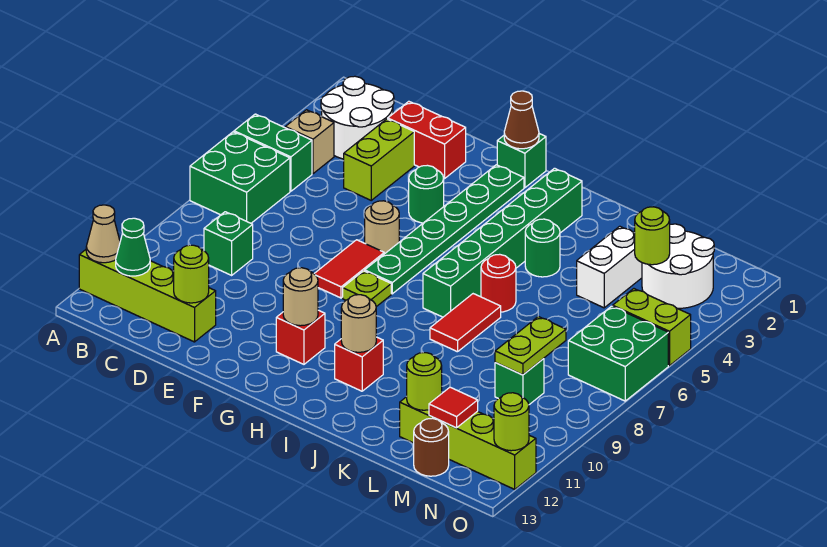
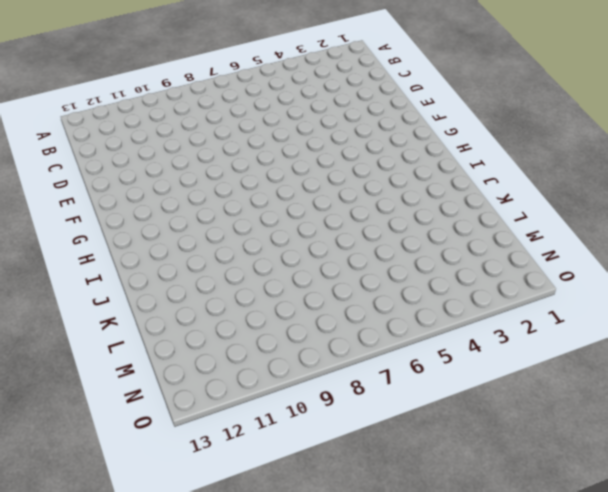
none -> green 1x2 brick [234,114,312,191]
none -> green 2x2 brick [190,132,290,223]
none -> lime 1x4 brick [79,250,216,342]
none -> white 2x2 round brick [321,76,394,159]

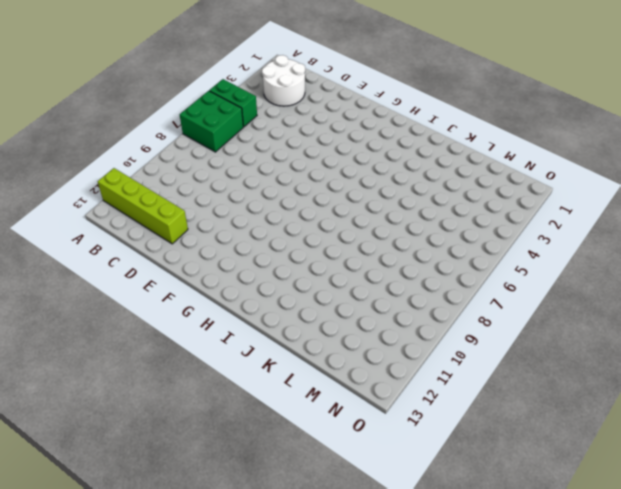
none -> tan 1x1 brick [285,110,334,174]
none -> green 1x1 brick [204,212,253,275]
none -> red 1x2 brick [388,101,466,179]
none -> lime 1x2 brick [344,119,414,200]

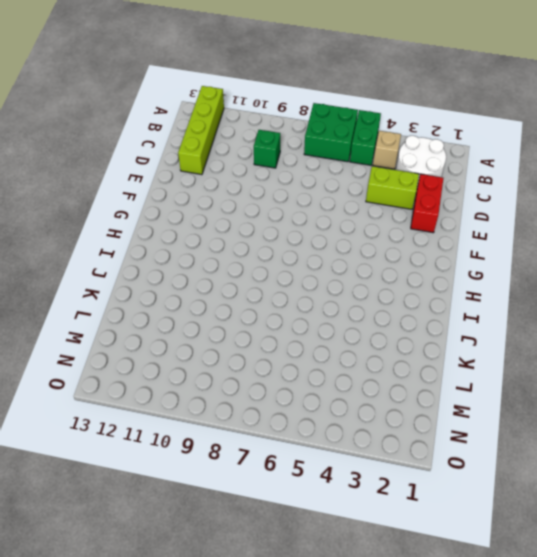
none -> green 1x1 round brick [409,165,444,223]
none -> tan 1x1 round brick [365,201,399,254]
none -> red 1x2 tile [314,240,384,298]
none -> green 1x1 brick [497,134,546,188]

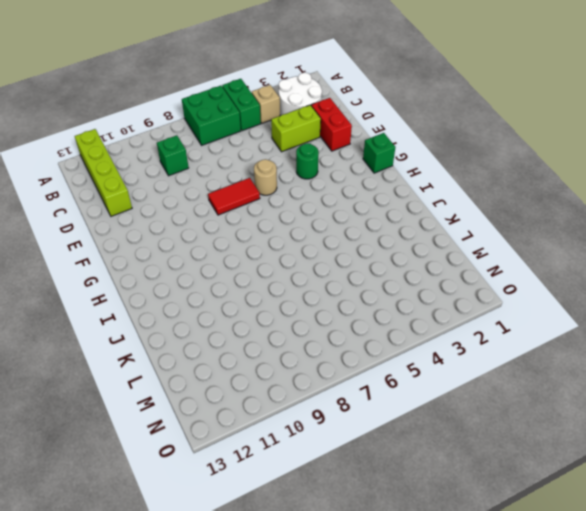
none -> green 1x6 plate [365,165,524,294]
none -> lime 1x1 plate [343,271,391,307]
none -> red 1x1 brick [276,310,325,364]
none -> green 1x6 brick [423,168,582,317]

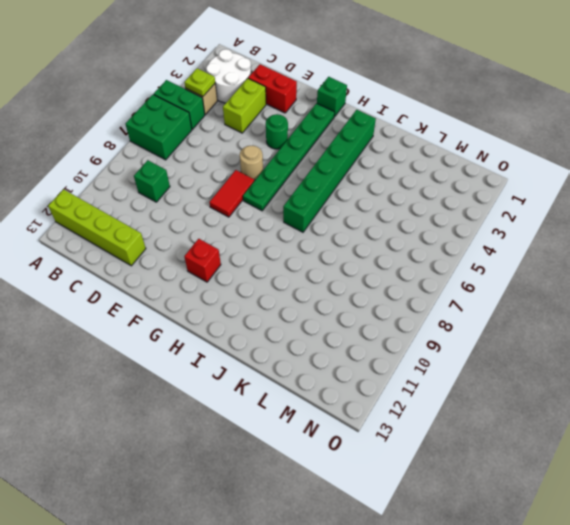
lime 1x1 plate [184,68,215,97] -> lime 1x1 plate moved to [343,271,391,307]
none -> red 1x1 brick [335,337,383,391]
none -> green 1x1 round brick [525,219,560,277]
none -> red 1x1 round brick [481,254,516,312]
none -> red 1x2 tile [430,294,501,352]

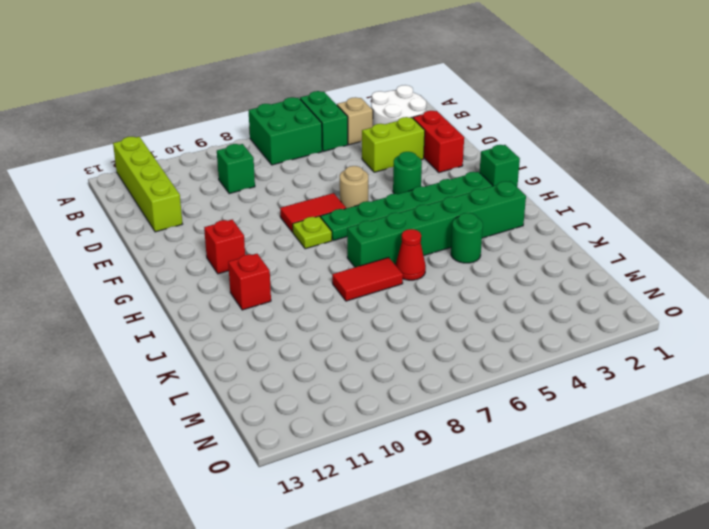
red 1x1 cone [395,229,426,280] -> red 1x1 round brick [481,254,516,312]
none -> white 1x2 brick [577,226,642,308]
none -> lime 1x4 brick [400,397,536,489]
none -> white 2x2 round brick [642,224,714,308]
none -> green 1x1 brick [495,359,544,405]

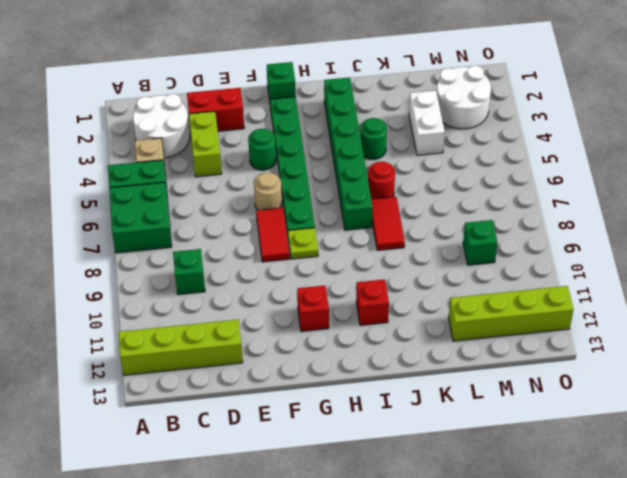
none -> brown 1x1 round brick [414,418,449,476]
none -> lime 1x2 brick [613,289,691,366]
none -> green 2x2 brick [568,306,668,401]
none -> tan 1x1 cone [86,205,120,263]

